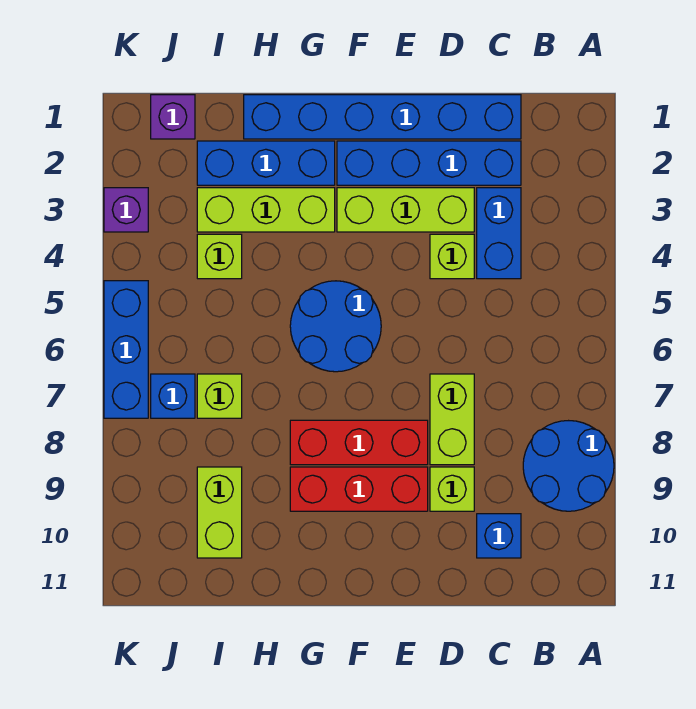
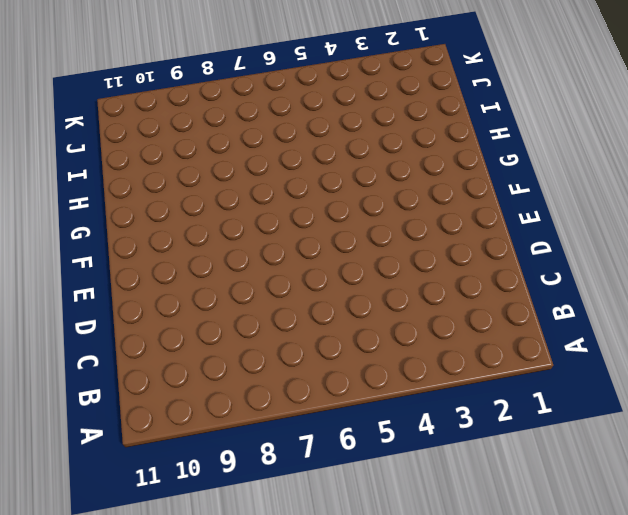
none -> blue 2x2 round brick [523,421,614,511]
none -> blue 1x6 brick [244,95,521,139]
none -> blue 1x4 brick [337,141,521,185]

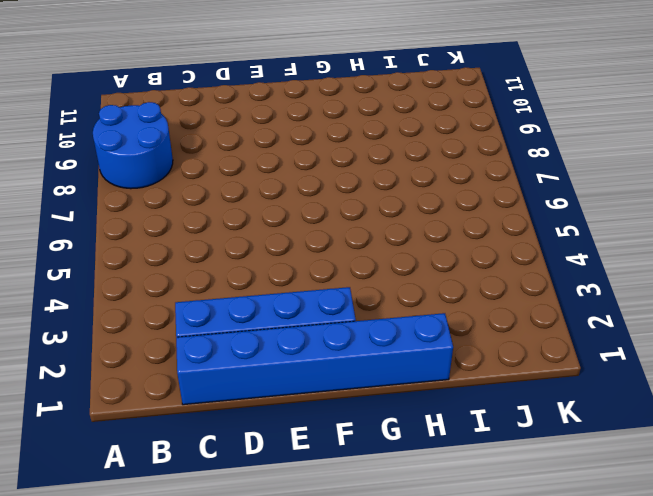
none -> blue 1x2 brick [477,188,521,279]
none -> blue 1x1 brick [477,514,521,558]
none -> lime 1x3 brick [337,188,474,232]

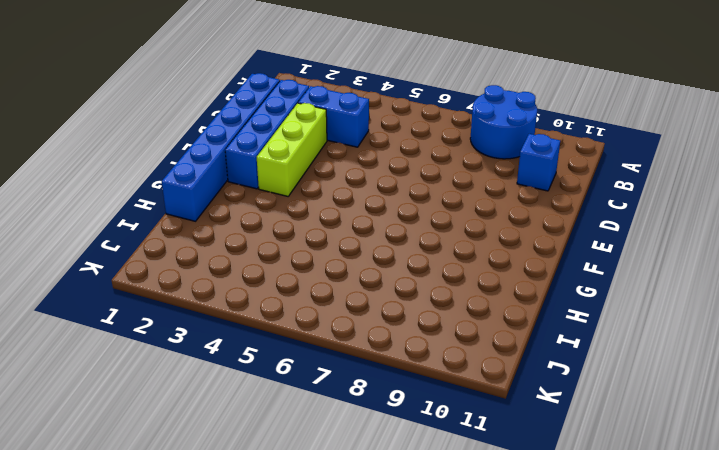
none -> lime 1x1 brick [430,234,474,279]
none -> lime 1x2 brick [430,374,474,465]
none -> lime 1x1 brick [430,467,474,511]

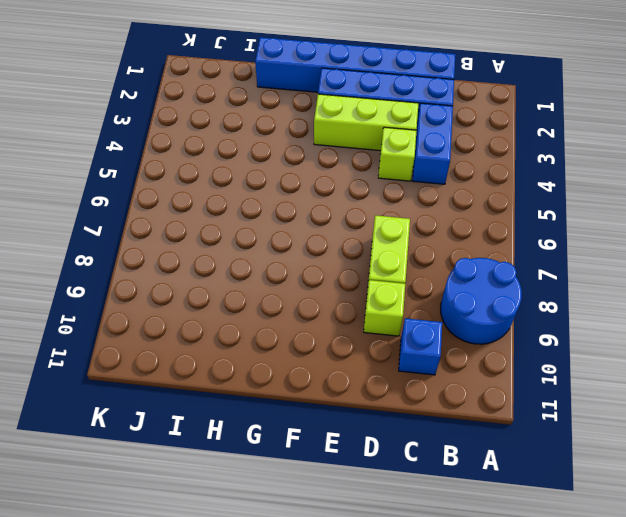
none -> red 1x3 brick [290,420,428,465]
none -> red 1x3 brick [290,467,428,511]
none -> blue 2x2 round brick [290,281,381,372]

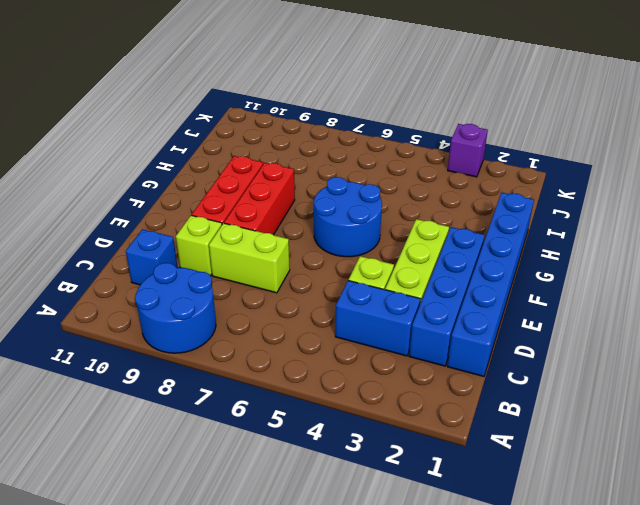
none -> blue 1x3 brick [197,141,335,185]
none -> lime 1x3 brick [197,188,335,232]
none -> lime 1x1 brick [197,234,242,279]

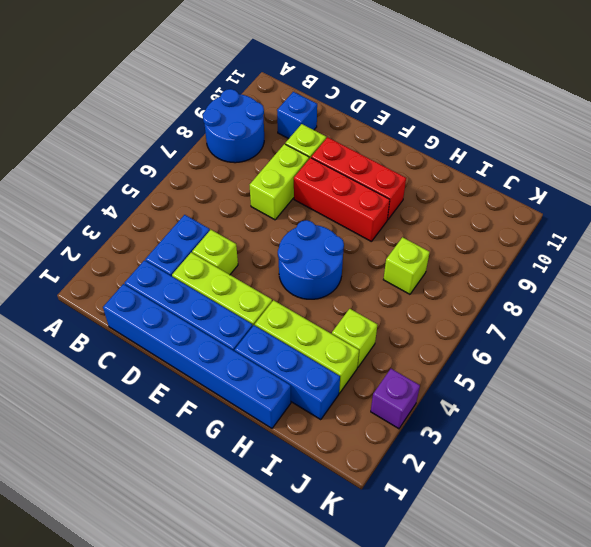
none -> lime 1x2 brick [197,467,242,558]
none -> purple 1x1 brick [151,95,195,139]
none -> blue 1x1 brick [151,374,195,418]

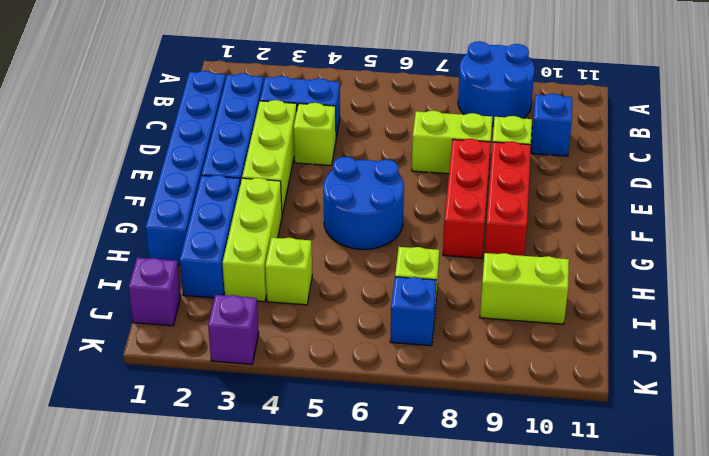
none -> blue 1x3 brick [104,281,148,418]

